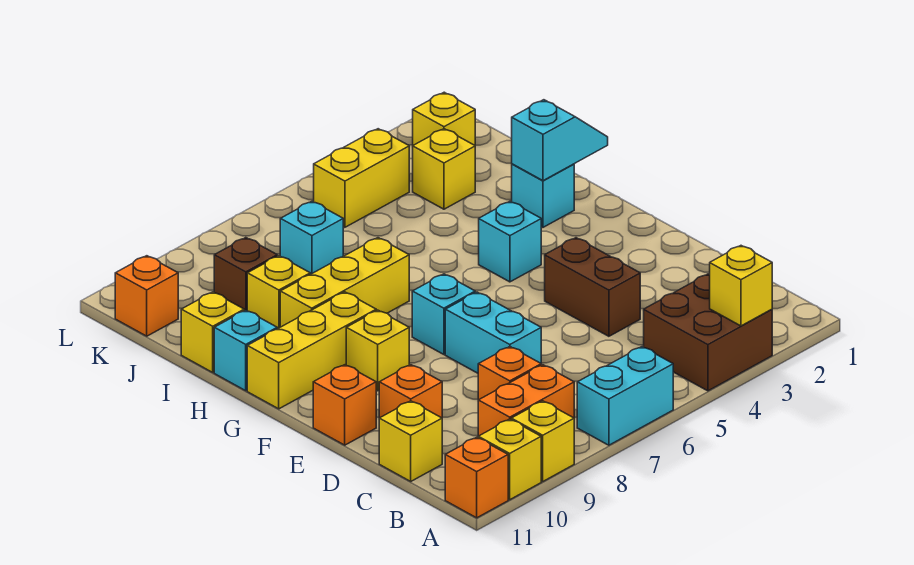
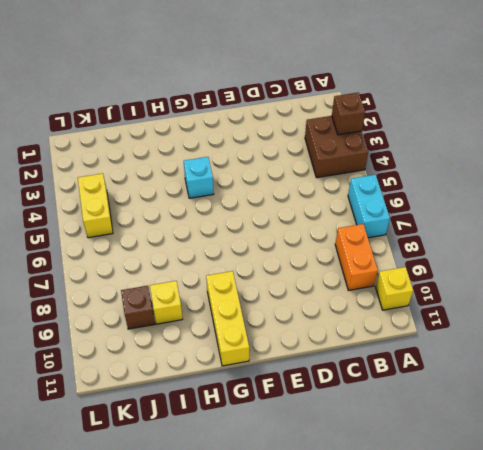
brown 1x1 brick [332,92,365,135] -> yellow 1x1 brick [710,246,772,326]
none -> yellow 1x1 brick [511,401,574,481]
none -> orange 1x1 brick [445,437,508,518]
none -> orange 1x1 brick [478,347,541,400]

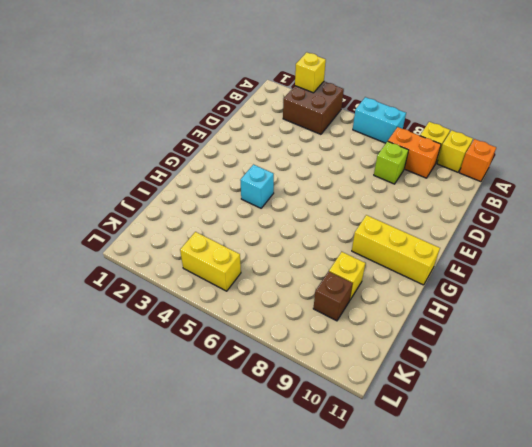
lime 1x1 brick [374,141,408,184] -> orange 1x1 brick [478,347,541,400]
none -> yellow 1x1 brick [379,401,442,481]
none -> brown 1x2 brick [545,238,640,336]
none -> cyan 1x2 brick [445,292,541,373]

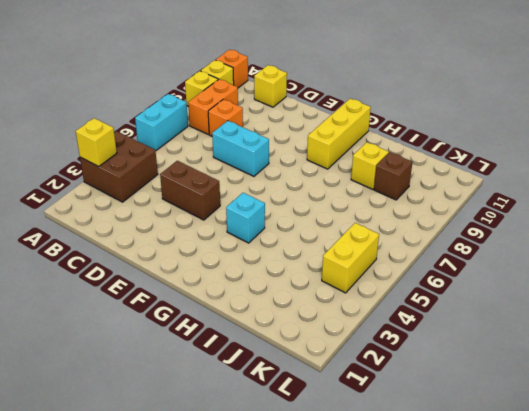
none -> orange 1x1 brick [379,365,442,418]
none -> orange 1x1 brick [313,365,376,445]
none -> cyan 1x1 brick [412,274,475,354]

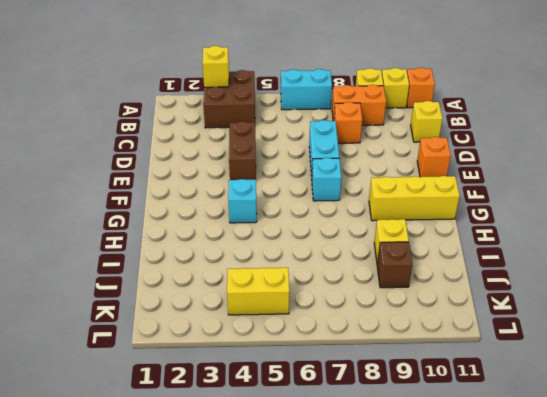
none -> orange 1x1 brick [379,365,442,418]
none -> yellow 1x1 brick [346,310,409,391]
none -> cyan 1x1 brick [512,164,574,227]

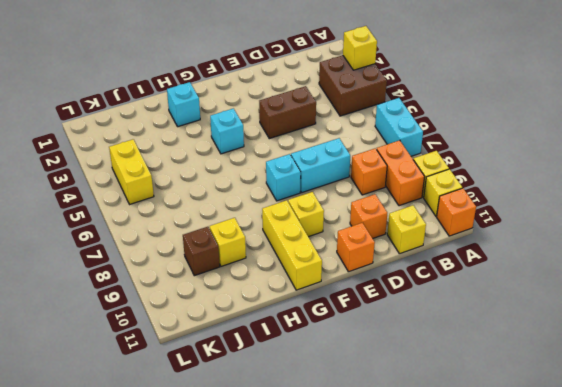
none -> yellow 1x3 brick [280,238,409,327]
none -> cyan 1x1 brick [214,310,277,391]
none -> yellow 1x1 brick [181,292,244,372]

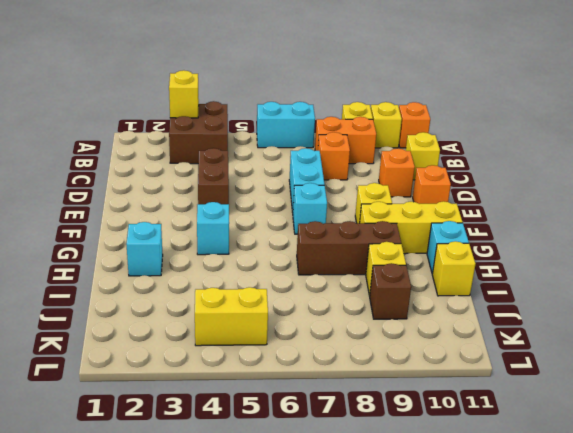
brown 1x3 brick [297,221,401,275] -> yellow 1x3 brick [280,238,409,327]
none -> yellow 1x1 brick [413,129,475,209]
none -> cyan 1x1 brick [280,201,343,274]
none -> yellow 1x1 brick [413,92,475,145]

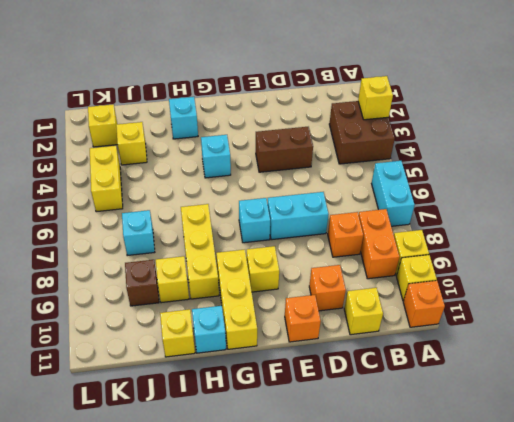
none -> orange 1x1 brick [115,256,178,336]
none -> cyan 1x2 slope [512,100,608,181]

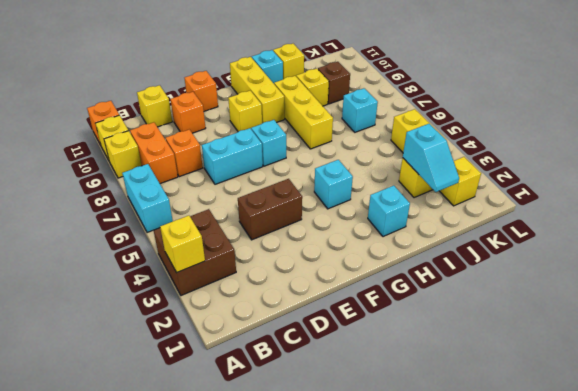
cyan 1x2 slope [403,124,459,192] -> cyan 1x2 slope moved to [512,100,608,181]
none -> orange 1x1 brick [115,256,178,336]

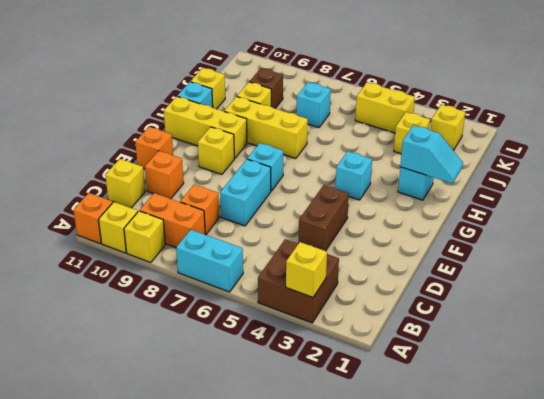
none -> orange 1x1 brick [115,256,178,336]

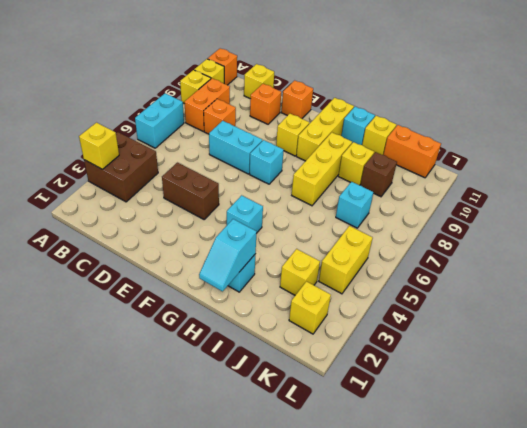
orange 1x2 brick [384,125,441,178] -> orange 1x1 brick [115,256,178,336]

